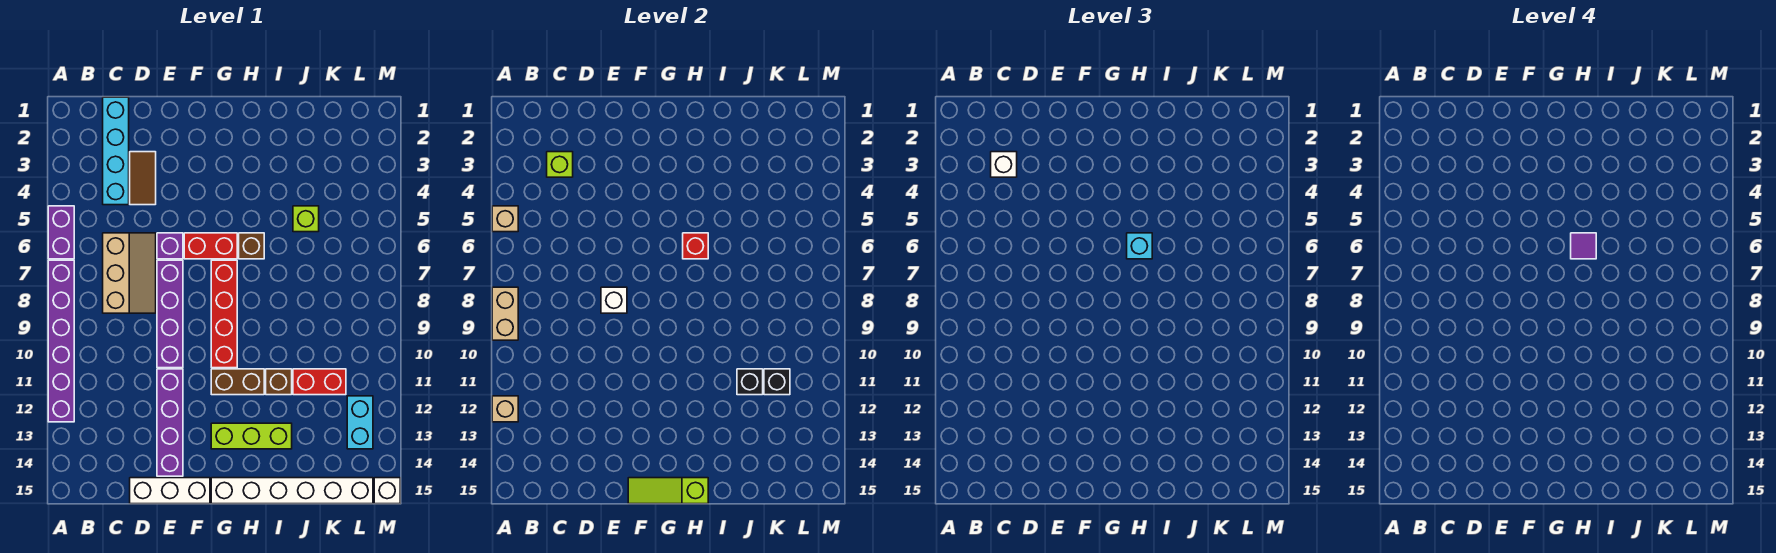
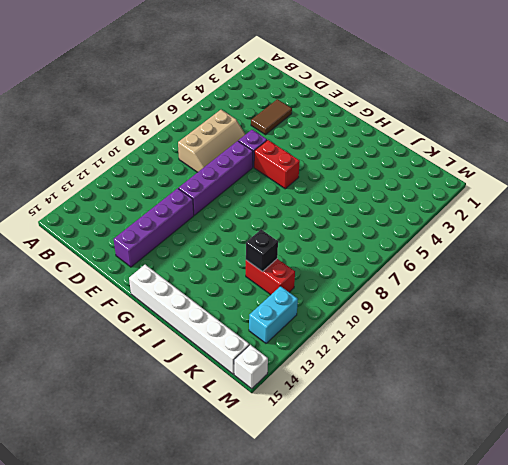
none -> purple 1x2 brick [48,206,74,259]
none -> purple 1x6 brick [48,260,74,422]
none -> cyan 1x4 brick [103,97,129,205]
none -> white 1x3 brick [130,478,210,504]

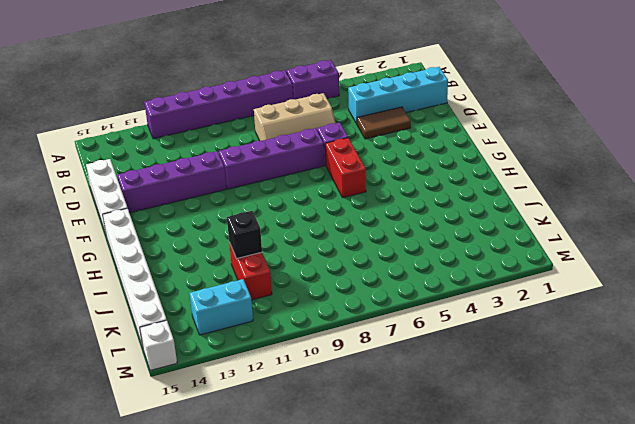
none -> red 1x4 brick [211,260,237,368]
none -> brown 1x2 brick [211,369,264,395]
none -> lime 1x3 brick [211,423,292,449]
none -> brown 1x1 brick [239,233,264,259]

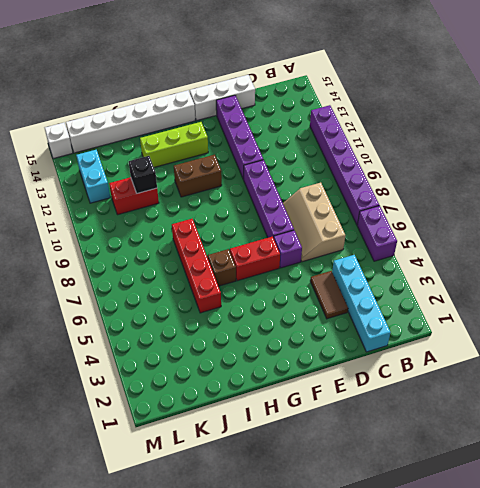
red 1x4 brick [172,219,221,313] -> red 1x4 brick moved to [211,260,237,368]
none -> brown 1x1 brick [266,369,292,395]
none -> lime 1x1 brick [293,206,319,232]
none -> tan 1x1 brick [492,206,518,232]
none -> tan 1x2 brick [492,287,518,340]

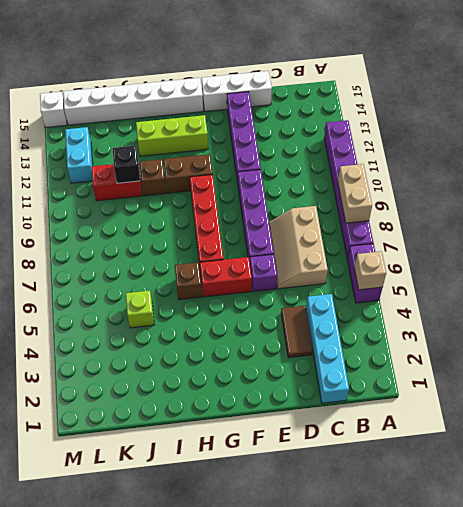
none -> tan 1x1 brick [492,396,518,422]
none -> lime 1x1 brick [547,152,573,177]
none -> white 1x1 brick [601,287,627,313]
none -> lime 1x3 slope [628,478,708,504]

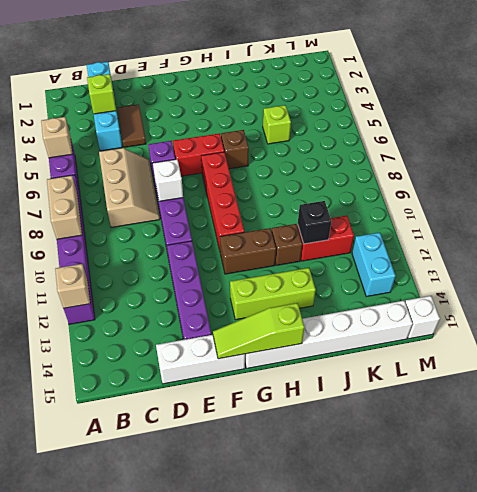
none -> red 1x1 brick [683,233,708,259]
none -> black 1x1 brick [764,369,790,395]
none -> white 1x1 brick [991,152,1017,177]
none -> cyan 1x1 brick [1127,233,1152,259]

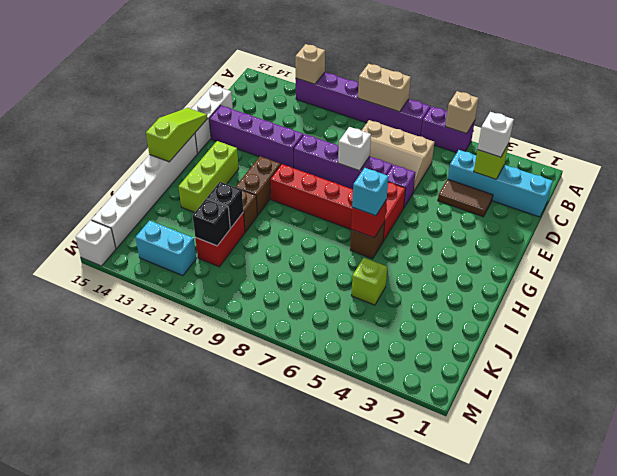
none -> purple 1x1 tile [1571,233,1596,259]

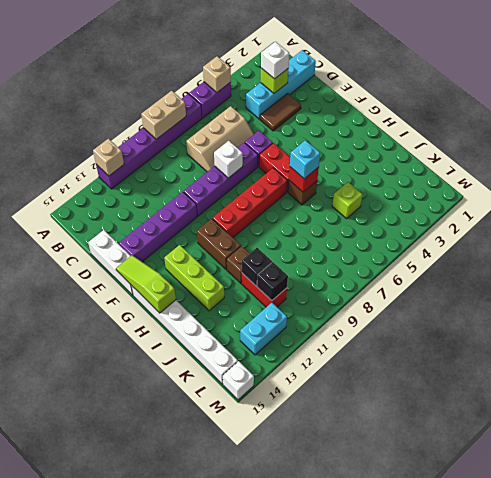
none -> purple 1x1 tile [1571,233,1596,259]

